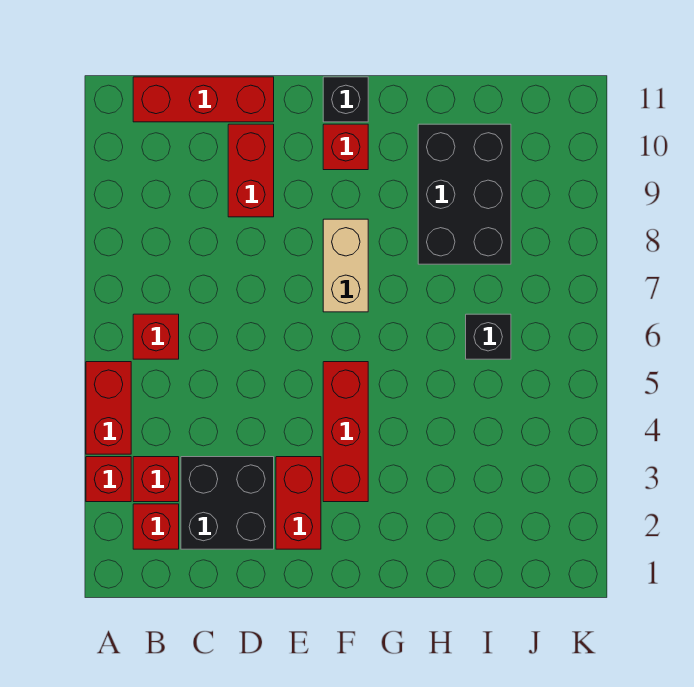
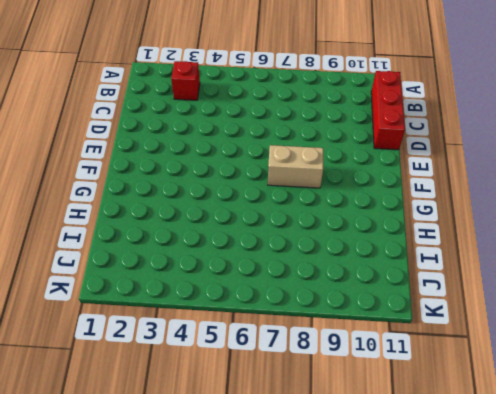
none -> red 1x1 brick [86,457,131,502]
none -> red 1x2 brick [86,362,131,454]
none -> red 1x1 brick [133,504,179,549]

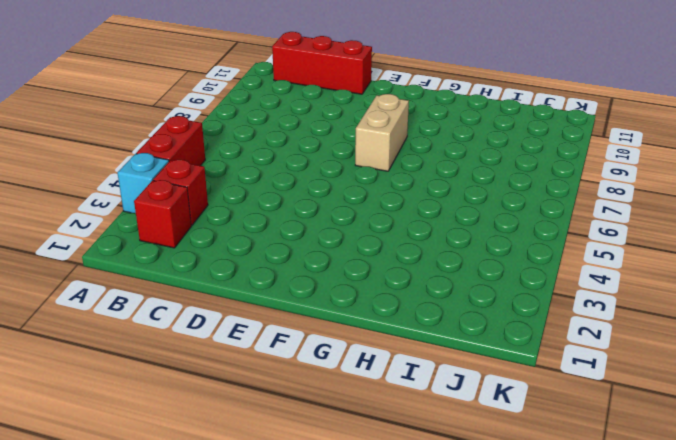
cyan 1x1 brick [118,153,169,213] -> red 1x1 brick [86,457,131,502]
none -> red 1x1 brick [133,314,179,359]
none -> black 2x2 brick [181,457,274,549]
none -> red 1x2 brick [228,124,274,217]

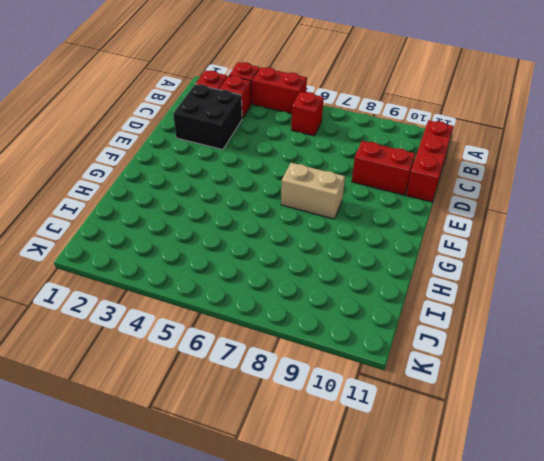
none -> red 1x2 brick [276,457,321,549]
none -> red 1x3 brick [323,362,368,502]
none -> red 1x1 brick [323,124,368,170]

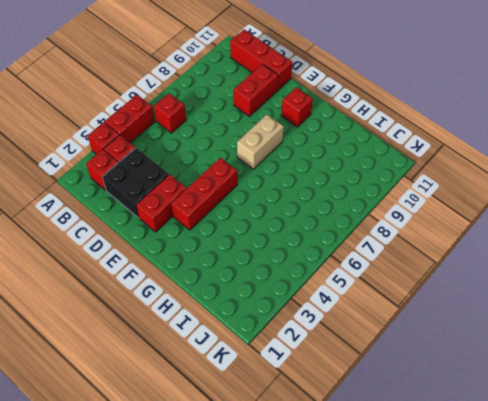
none -> black 1x1 brick [323,77,368,122]
none -> black 2x3 brick [418,124,511,264]
none -> black 1x1 brick [466,314,511,359]

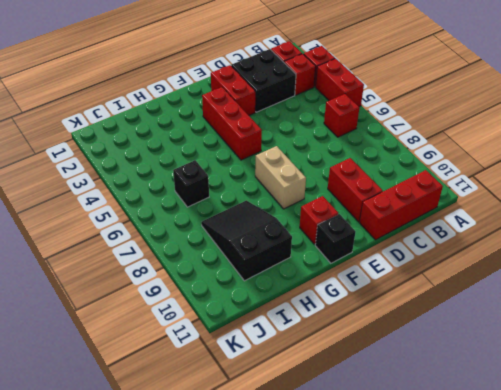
black 2x3 slope [201,200,292,281] -> black 2x3 brick [418,124,511,264]

